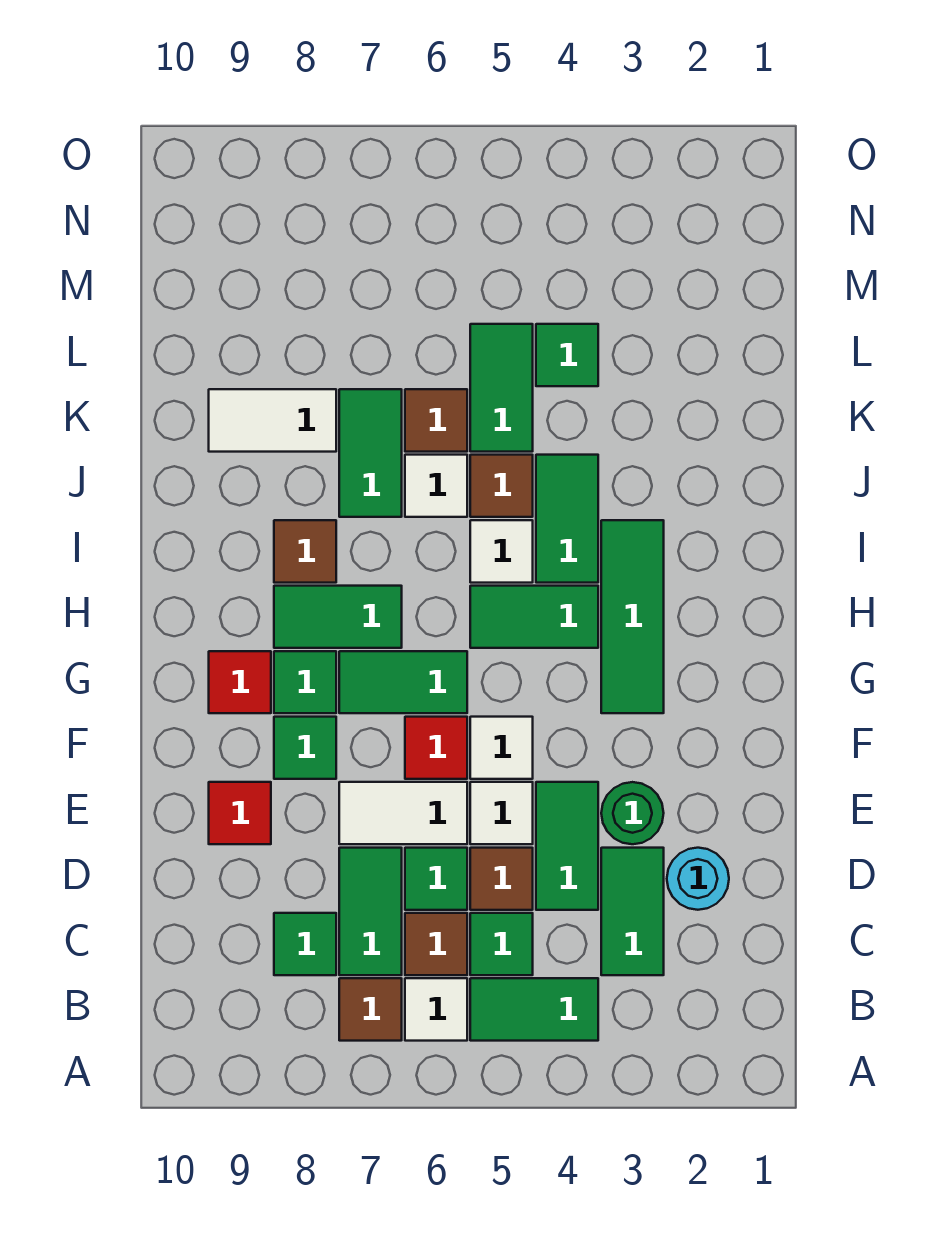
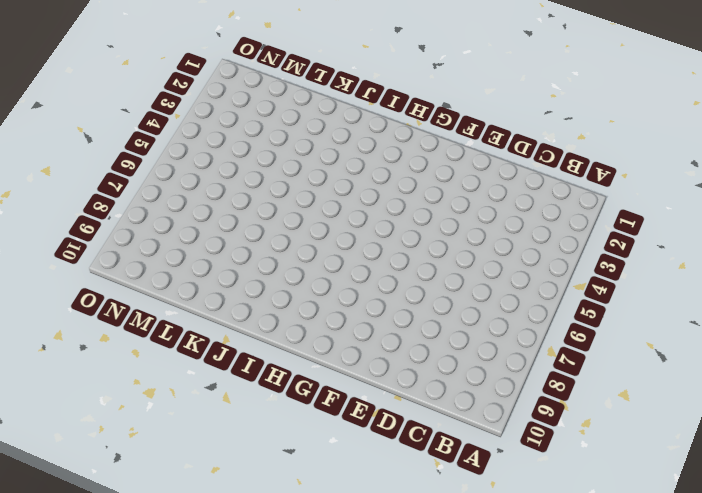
none -> green 1x2 tile [470,978,598,1041]
none -> white 1x1 tile [405,978,467,1041]
none -> brown 1x1 tile [339,978,402,1041]
none -> green 1x2 tile [601,848,664,975]

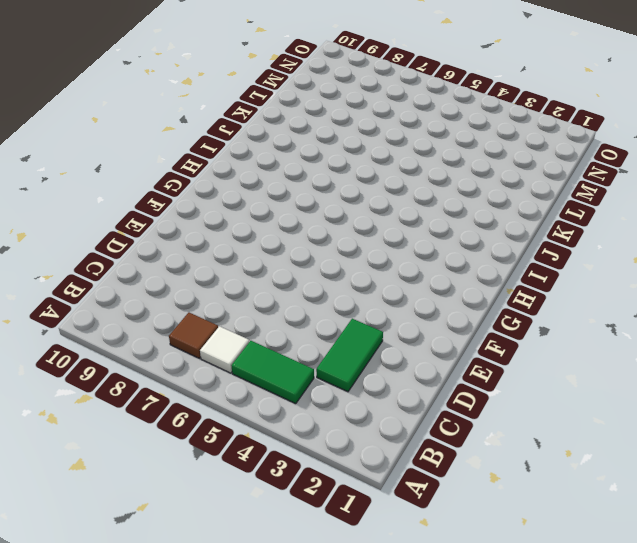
none -> green 1x1 tile [470,913,533,975]
none -> brown 1x1 tile [405,913,467,975]
none -> green 1x2 tile [339,848,402,975]
none -> green 1x1 tile [274,913,336,975]

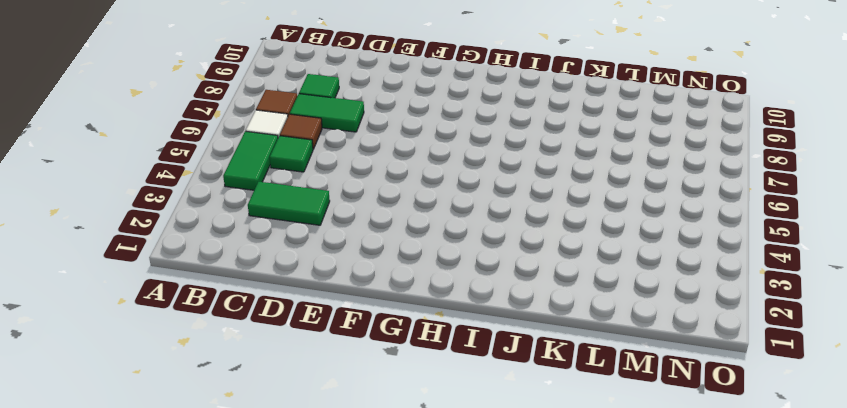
none -> cyan 1x1 round brick [667,848,729,910]
none -> green 1x2 tile [536,782,598,910]
none -> brown 1x1 tile [470,848,533,910]
none -> green 1x1 tile [405,848,467,910]

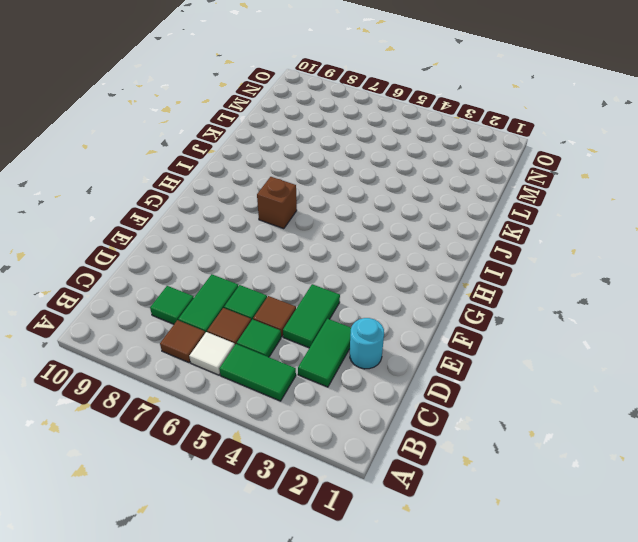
brown 1x1 brick [257,177,297,229] -> green 1x2 tile [274,586,402,648]
none -> green 1x1 round brick [601,782,664,844]
none -> white 1x1 tile [470,782,533,844]
none -> white 1x2 tile [339,782,467,844]
none -> red 1x1 tile [209,782,271,844]

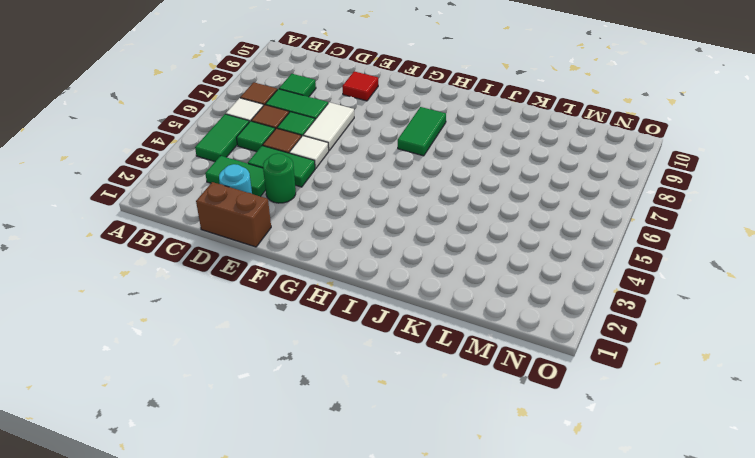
brown 1x2 brick [196,182,271,247] -> none
none -> white 1x1 tile [470,717,533,779]
none -> red 1x1 tile [405,717,467,779]
none -> green 1x1 tile [274,717,336,779]
none -> green 1x3 tile [601,520,664,713]

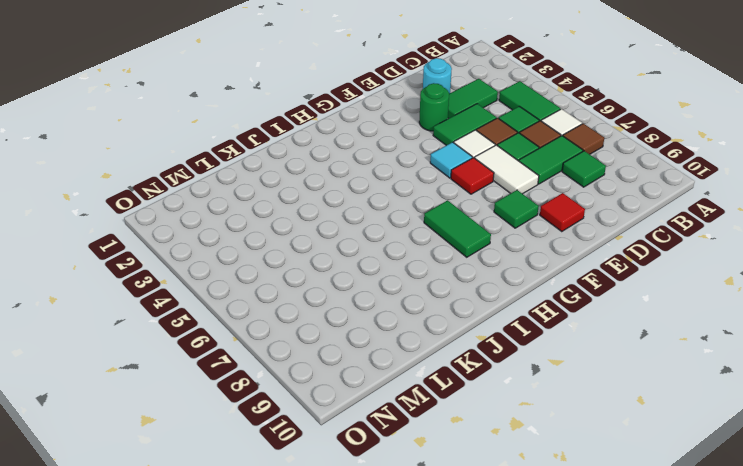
cyan 1x1 tile [430,142,472,178] -> white 1x1 tile [470,717,533,779]
none -> green 1x3 tile [601,520,664,713]
none -> green 1x2 tile [339,651,467,713]
none -> green 1x1 tile [274,651,336,713]
none -> red 1x1 tile [209,651,271,713]

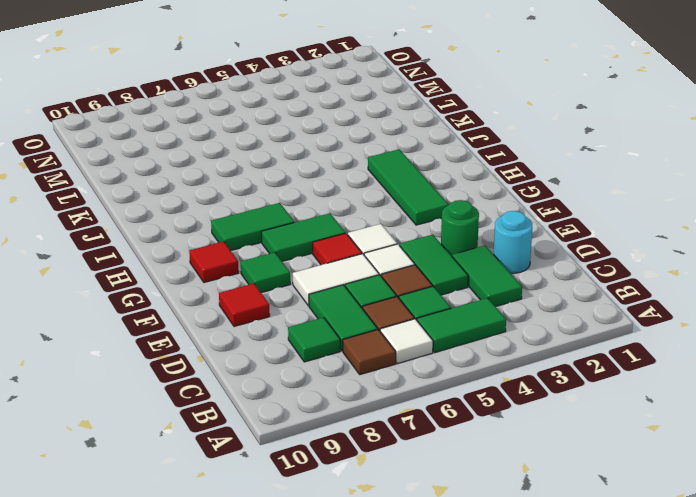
none -> green 1x1 tile [274,651,336,713]
none -> green 1x2 tile [470,586,598,648]
none -> green 1x2 tile [536,455,598,583]
none -> white 1x1 tile [470,520,533,583]

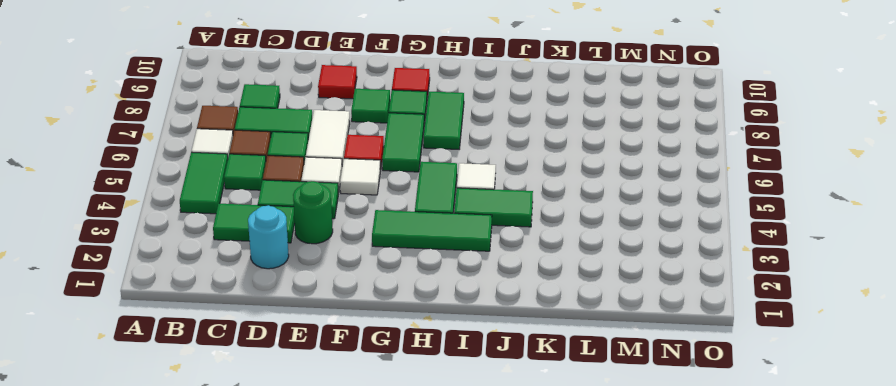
none -> brown 1x1 tile [274,520,336,583]
none -> brown 1x1 tile [470,455,533,517]
none -> white 1x1 tile [405,455,467,517]
none -> green 1x2 tile [339,389,402,517]

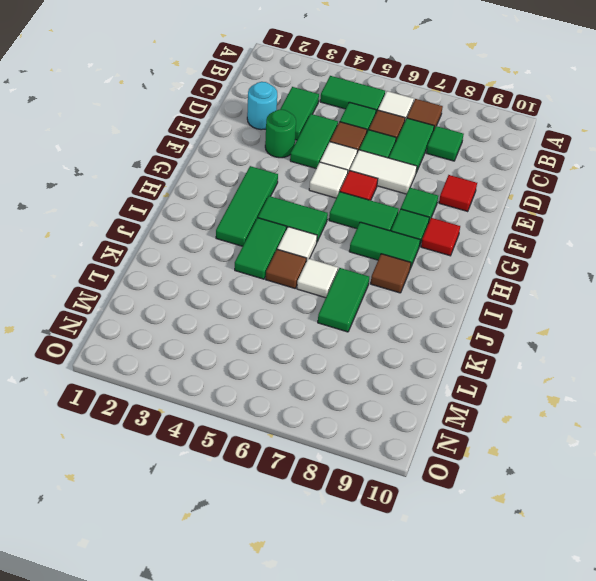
none -> green 1x2 tile [470,324,533,452]
none -> brown 1x1 tile [405,389,467,452]
none -> white 1x2 tile [209,389,336,452]
none -> green 1x1 tile [536,324,598,386]

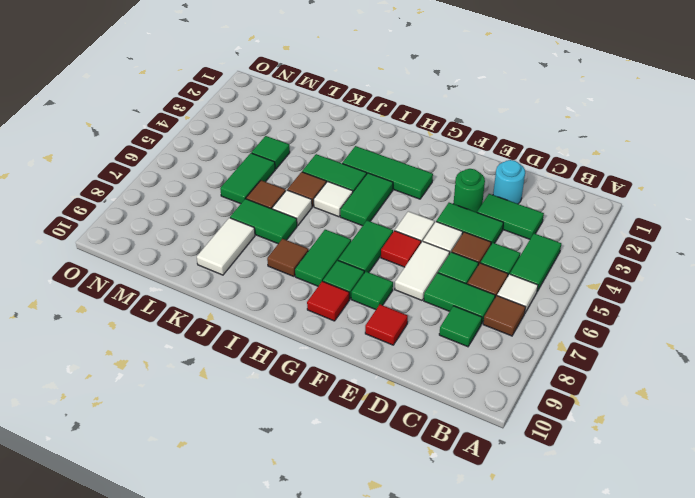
green 1x2 tile [220,153,275,204] -> green 1x2 tile turned to [470,324,533,452]

